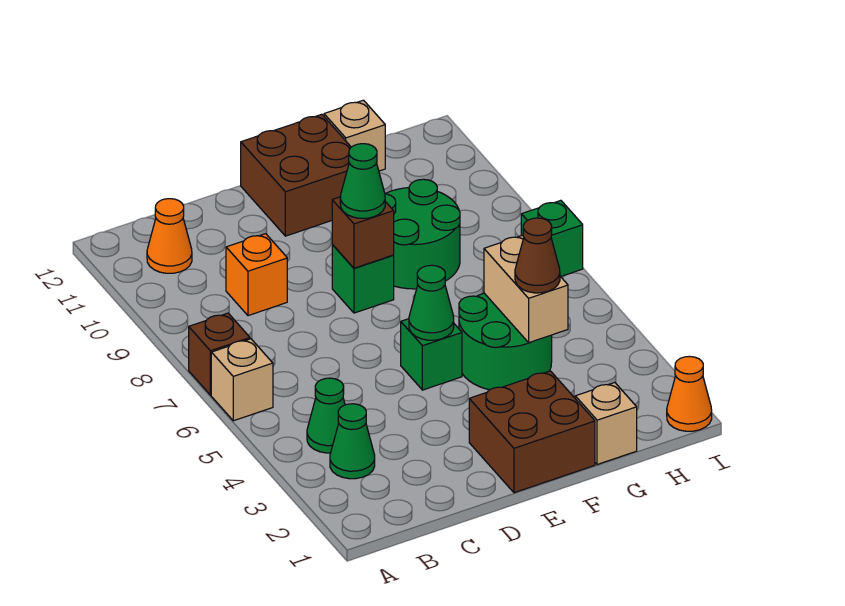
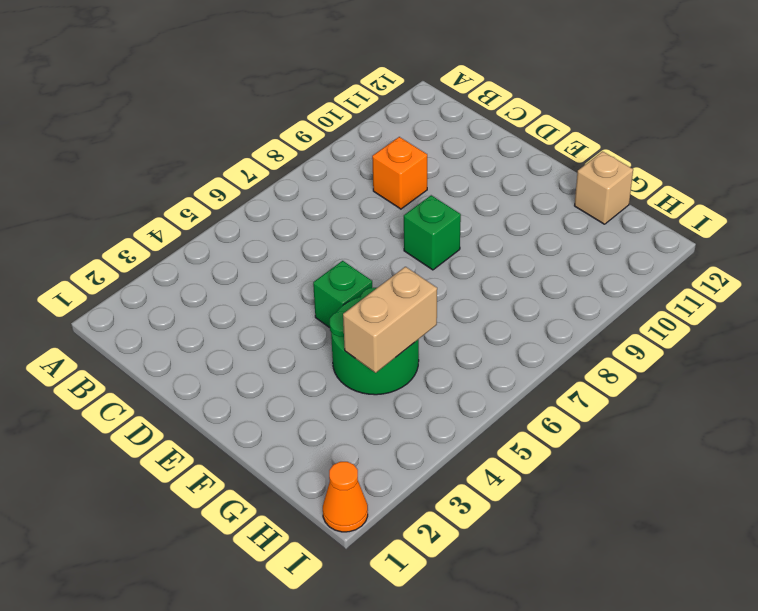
none -> tan 1x1 brick [211,339,273,421]
none -> brown 1x1 brick [189,313,250,395]
none -> green 1x1 cone [330,404,375,479]

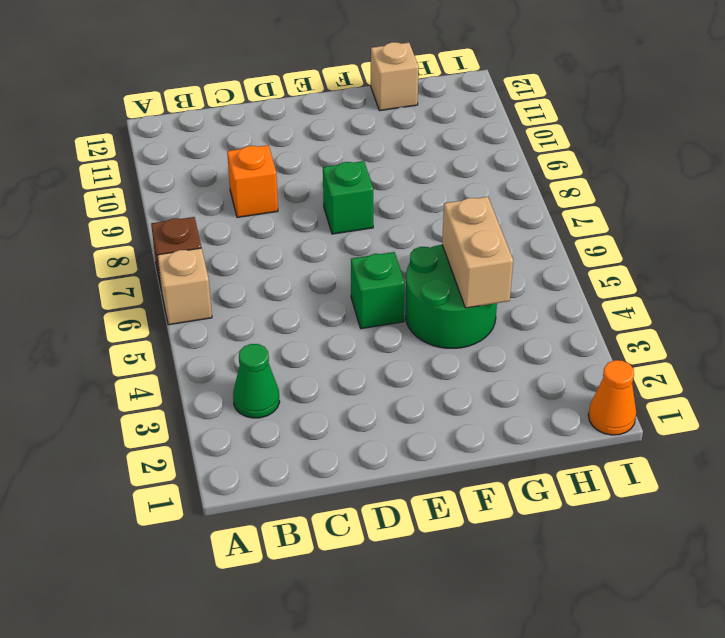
none -> green 1x1 cone [307,378,345,453]
none -> orange 1x1 cone [147,199,192,273]
none -> brown 2x2 brick [469,371,595,493]

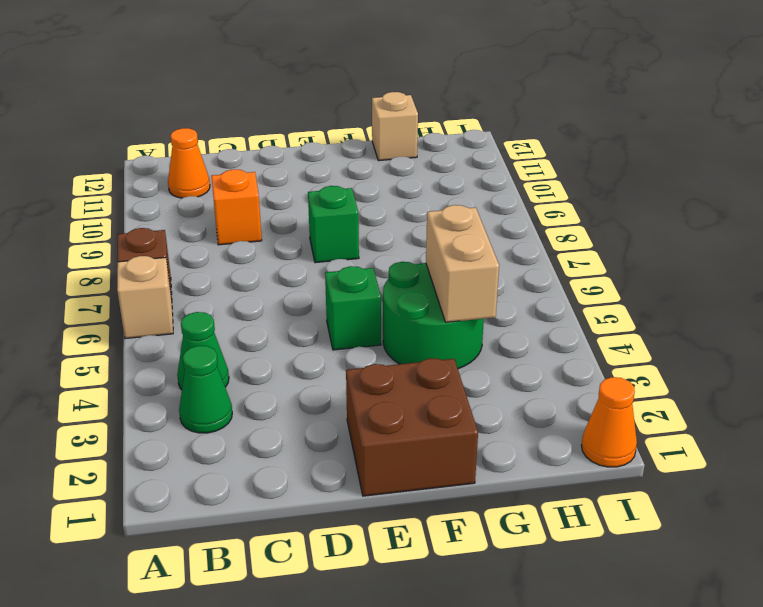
none -> brown 2x2 brick [241,114,351,236]
none -> green 2x2 round brick [385,179,460,289]
none -> tan 1x1 brick [575,383,637,465]

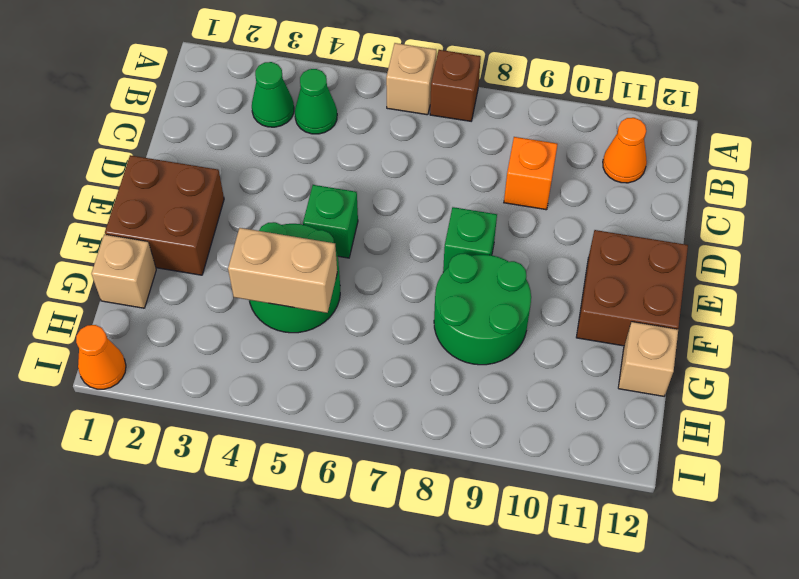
none -> green 1x1 brick [521,200,583,276]
none -> green 1x1 cone [409,265,454,340]
none -> brown 1x1 brick [332,197,394,268]

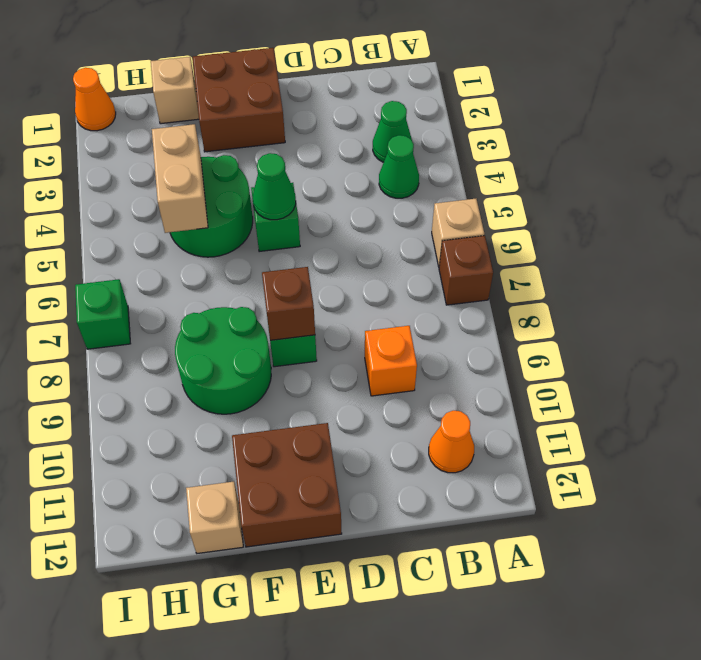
none -> green 1x1 cone [340,144,385,218]
none -> brown 1x1 cone [515,218,560,293]

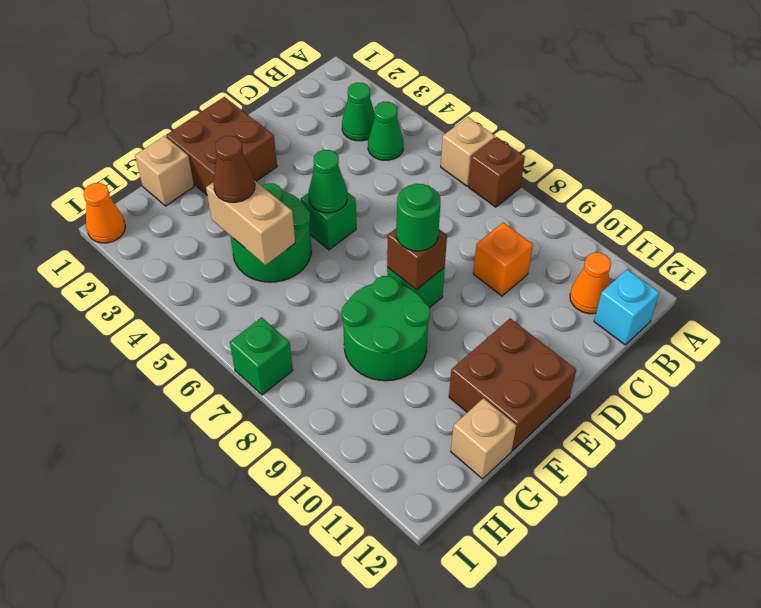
cyan 1x1 brick [594,269,660,345] -> none
green 1x1 round brick [397,184,440,251] -> green 1x1 cone [340,144,385,218]

